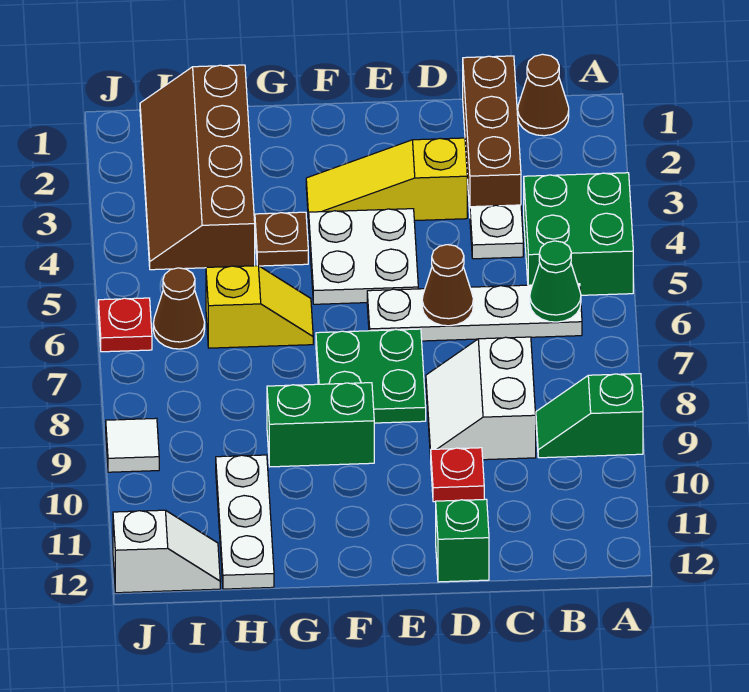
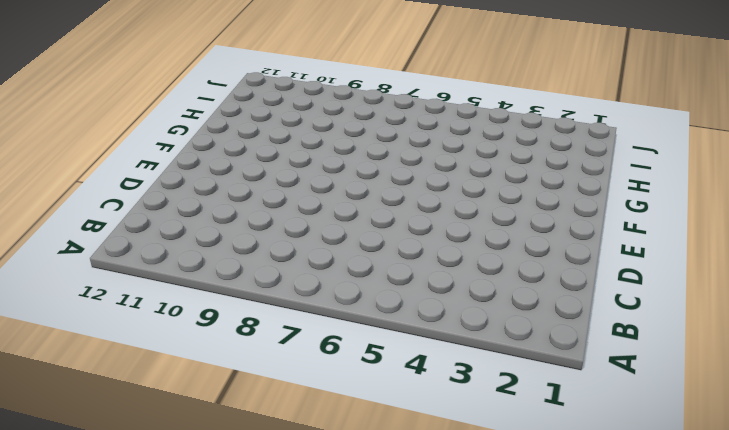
none -> green 2x2 brick [524,173,633,295]
none -> green 1x2 slope [536,374,643,458]
none -> brown 1x1 cone [518,54,569,136]

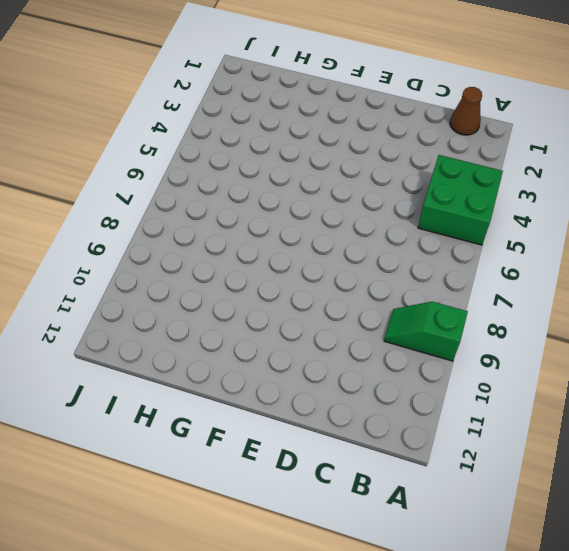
none -> white 1x4 plate [367,284,582,341]
none -> brown 1x3 brick [463,56,521,212]
none -> white 1x1 plate [470,205,523,259]

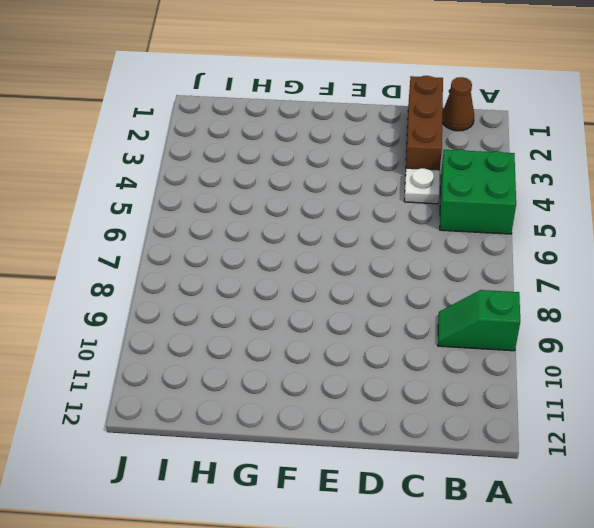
none -> white 1x4 plate [367,284,582,341]
none -> white 2x2 slope [426,337,536,460]
none -> yellow 1x3 slope [306,138,467,222]

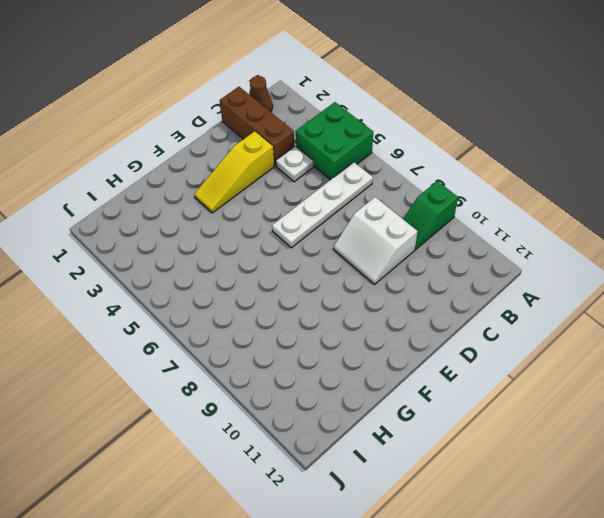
none -> red 1x1 plate [431,448,484,502]
none -> green 1x1 brick [436,499,489,582]
none -> white 2x2 plate [309,209,418,304]

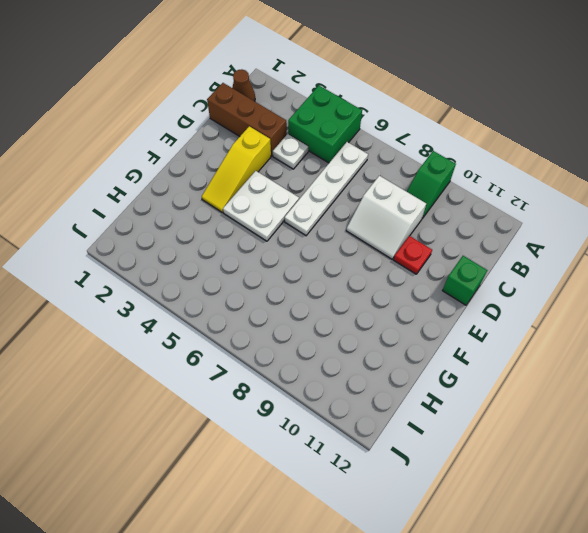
none -> green 2x2 plate [316,329,426,423]
none -> green 1x2 brick [267,383,374,467]
none -> brown 1x1 plate [255,212,308,266]

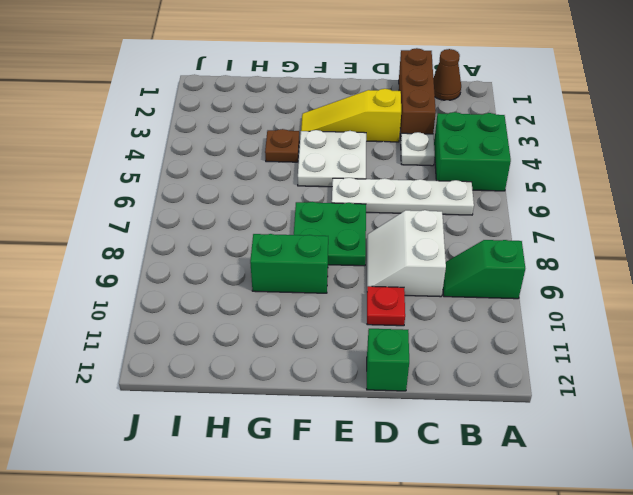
none -> yellow 1x2 slope [206,266,313,348]
none -> brown 2x4 slope [140,65,255,270]
none -> white 1x3 plate [216,455,274,589]

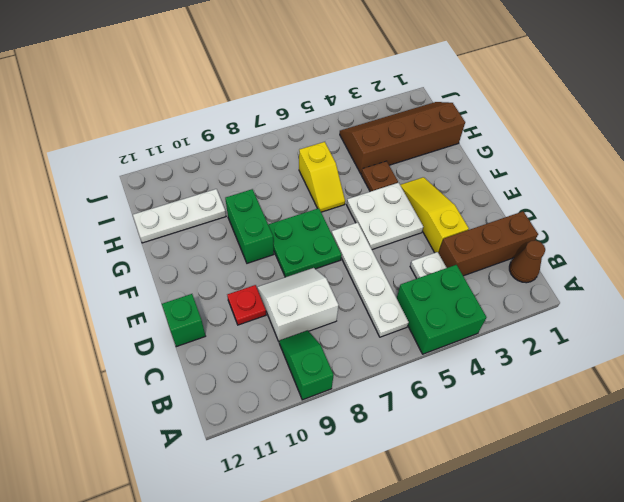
none -> brown 1x1 cone [153,268,205,349]
none -> white 1x2 slope [113,510,220,593]
none -> red 1x1 plate [98,298,152,352]

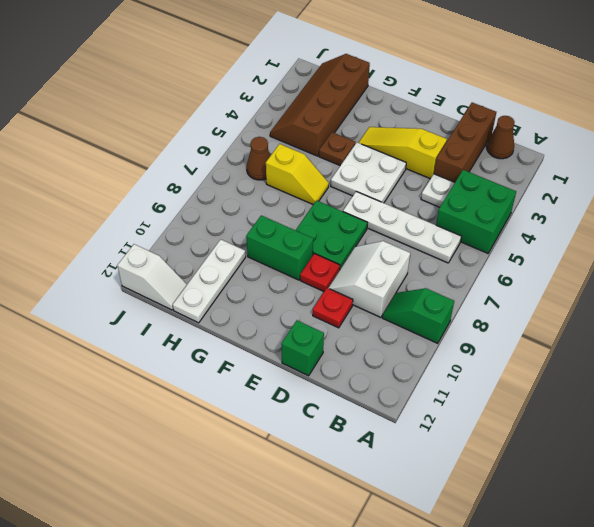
red 1x1 plate [300,254,340,291] -> red 1x1 plate moved to [98,298,152,352]
none -> white 1x1 tile [106,418,159,472]
none -> green 1x1 cone [530,241,581,322]
none -> brown 1x1 cone [422,245,473,326]

